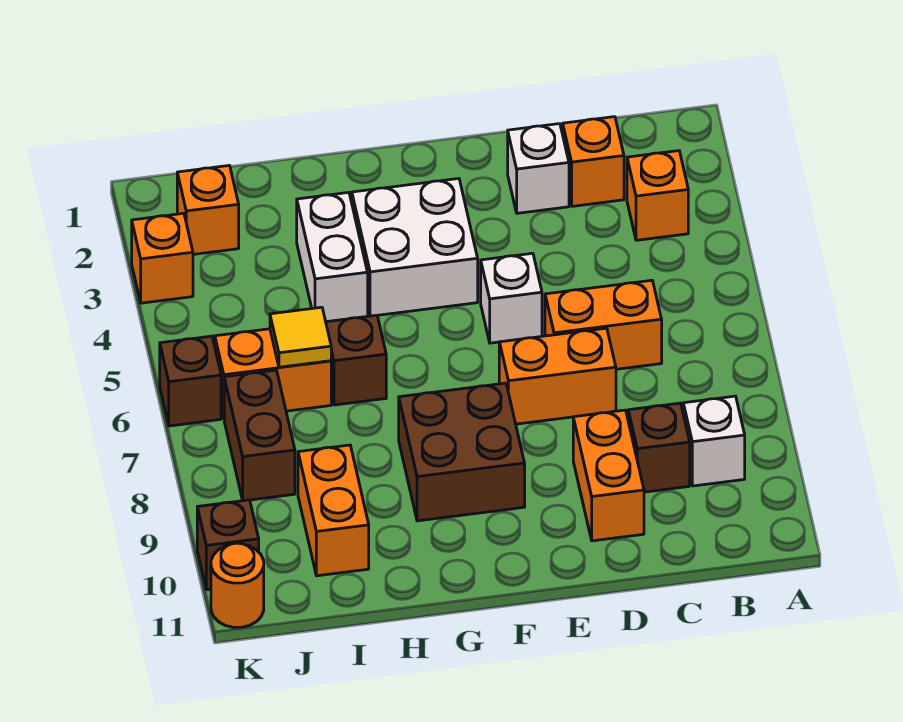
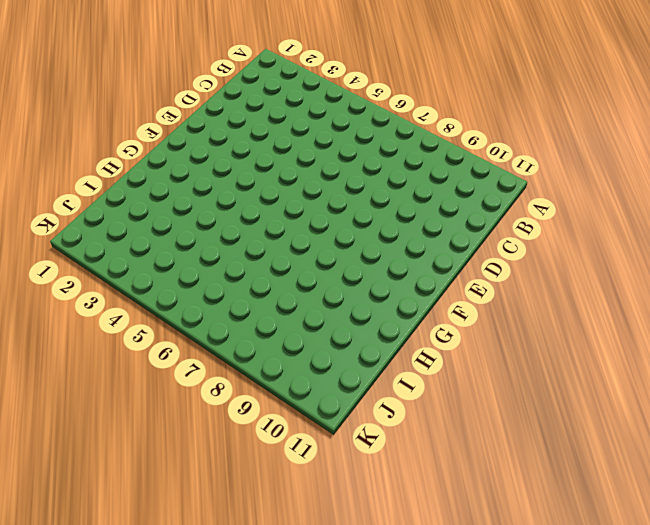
none -> orange 1x1 brick [627,151,688,240]
none -> white 1x1 brick [683,396,745,486]
none -> orange 1x1 brick [563,117,624,206]

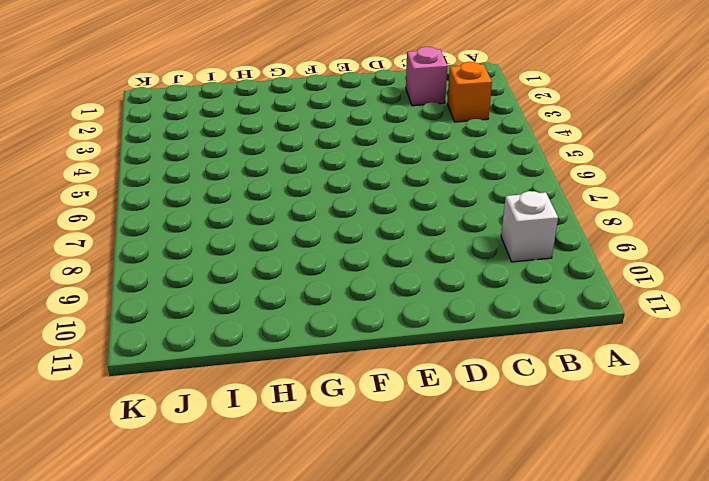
pink 1x1 brick [406,47,448,106] -> orange 1x1 brick [563,117,624,206]
none -> orange 1x2 brick [545,280,662,369]
none -> brown 1x1 brick [628,403,690,492]
none -> white 1x1 brick [508,124,569,213]

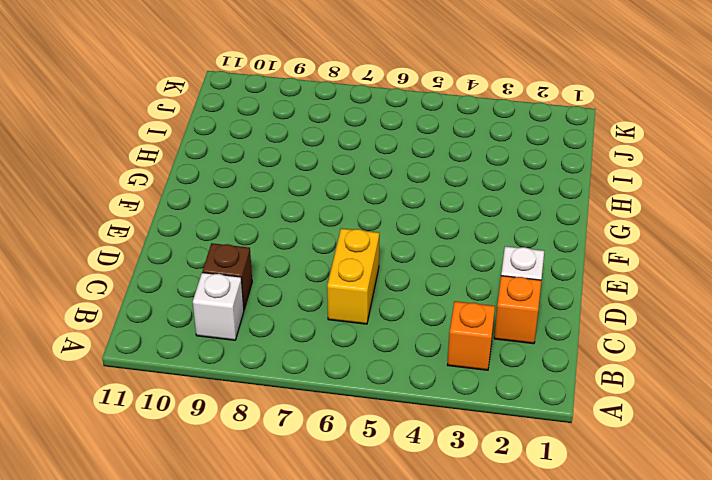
yellow 1x2 brick [327,228,379,324] -> orange 1x2 brick [545,280,662,369]
none -> orange 1x2 brick [499,328,616,424]
none -> orange 1x2 brick [573,410,644,541]
none -> white 1x1 brick [481,253,542,343]

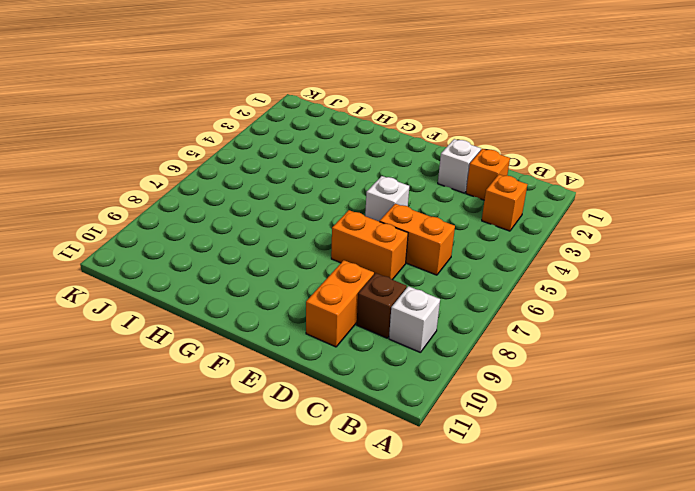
none -> white 2x2 brick [352,179,478,316]
none -> brown 2x2 brick [399,383,525,521]
none -> white 1x2 brick [297,192,368,322]

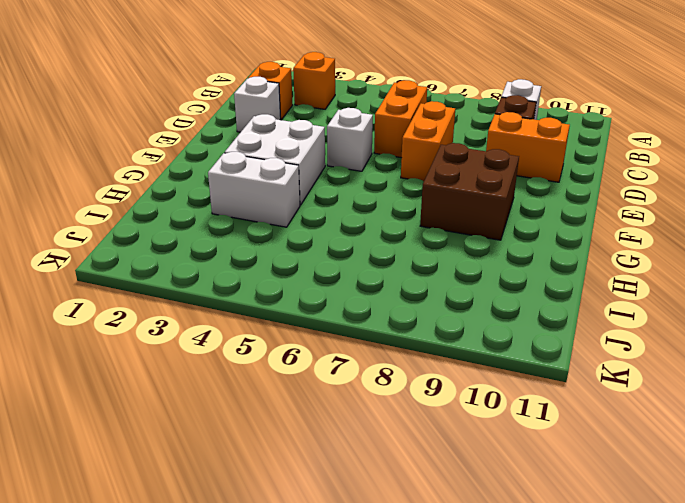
none -> brown 1x1 brick [326,315,386,405]
none -> orange 1x2 brick [215,329,331,418]
none -> orange 1x2 brick [298,445,369,576]

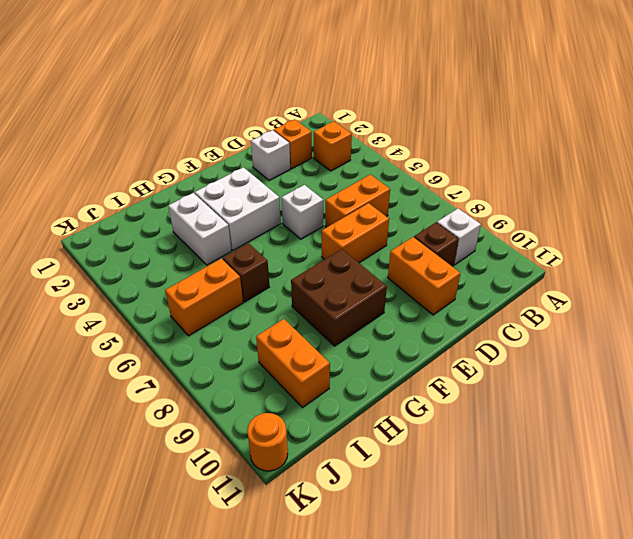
none -> orange 1x1 brick [177,166,239,254]
none -> brown 1x2 brick [224,370,295,501]
none -> orange 1x1 brick [132,213,193,303]

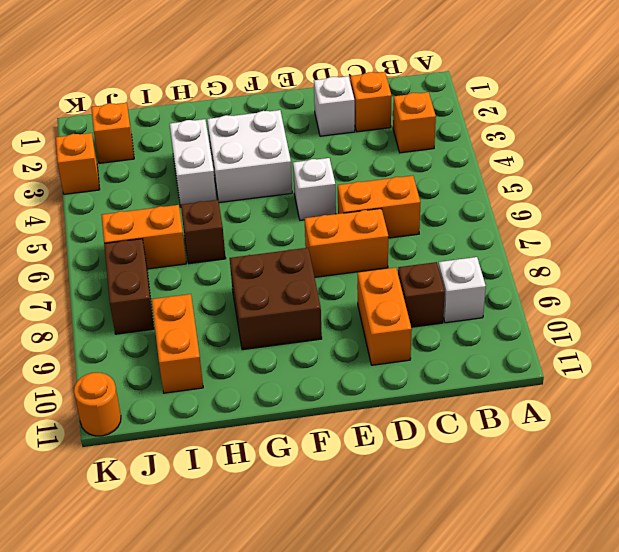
none -> brown 1x1 brick [160,336,221,426]
none -> brown 1x1 brick [197,500,259,590]
none -> yellow 1x1 tile [270,307,331,367]

